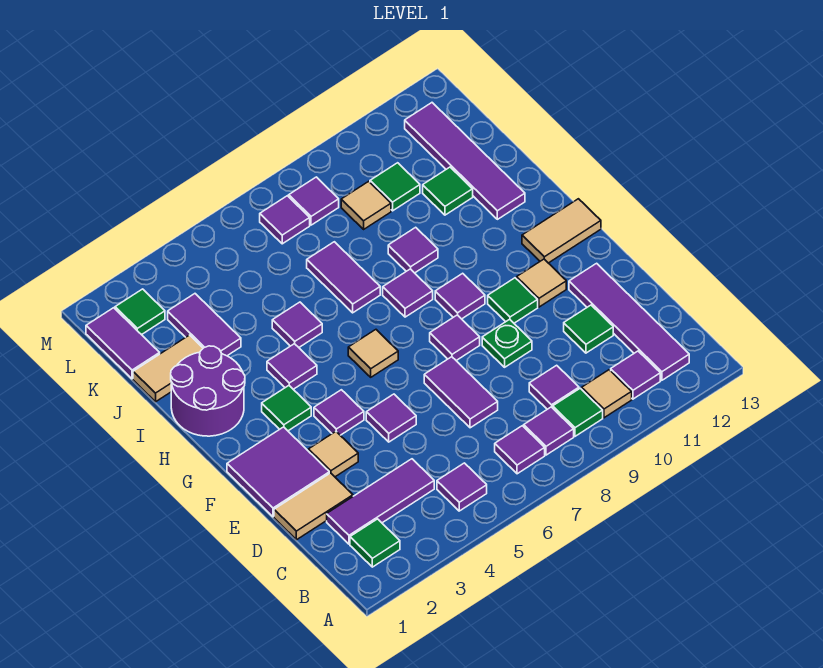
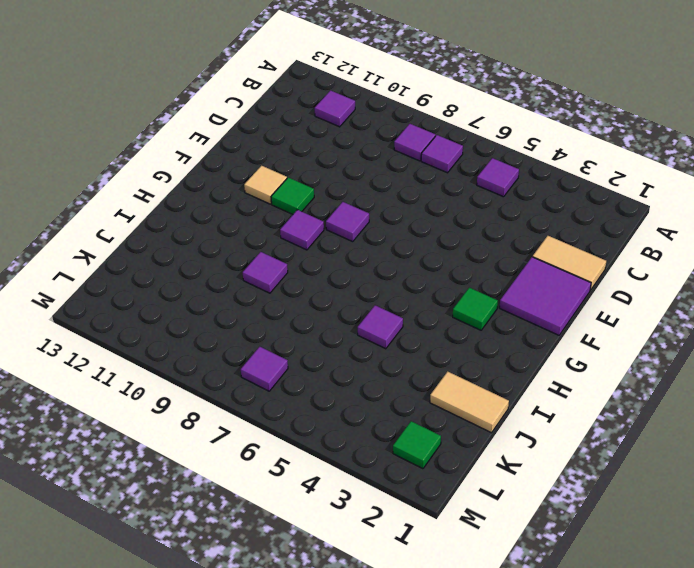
none -> green 1x1 tile [350,519,400,567]
none -> green 1x1 tile [553,388,603,436]
none -> tan 1x1 tile [582,370,632,418]
none -> purple 1x4 tile [569,263,689,380]

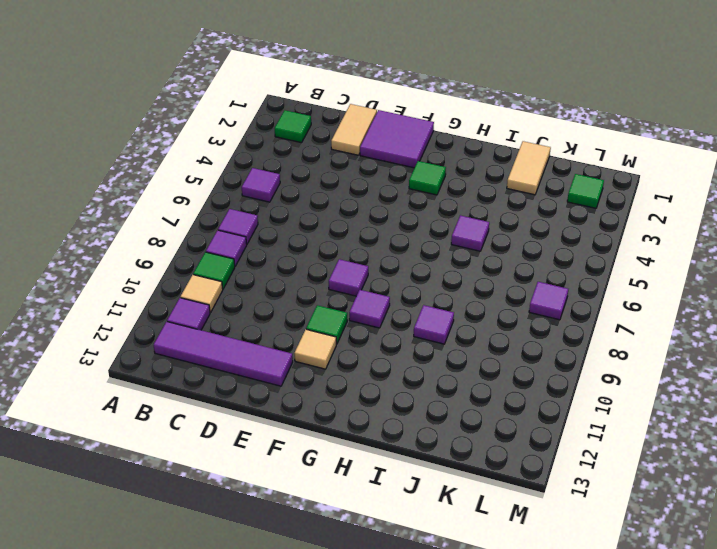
none -> purple 1x3 tile [327,459,434,544]
none -> purple 1x1 tile [529,365,579,409]
none -> purple 1x2 tile [424,357,498,428]
none -> green 1x1 tile [564,305,613,353]

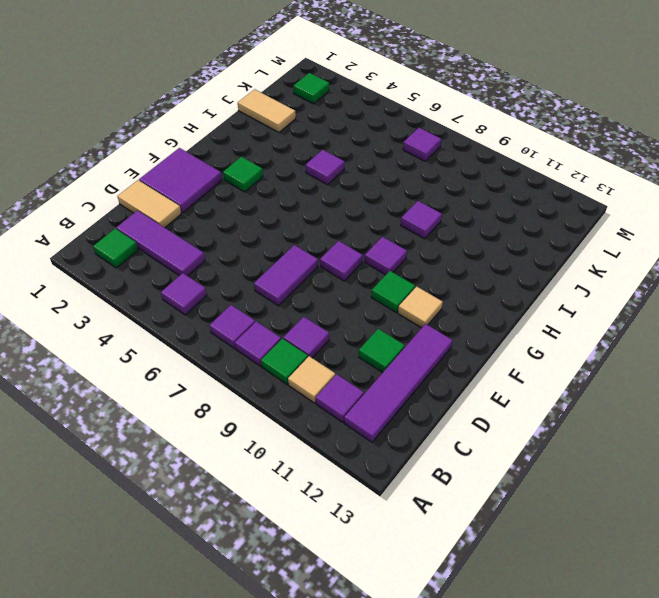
none -> tan 1x1 tile [309,432,358,477]
none -> purple 1x1 tile [366,394,416,442]
none -> green 1x1 plate [482,319,532,367]
none -> purple 1x1 tile [314,390,364,435]

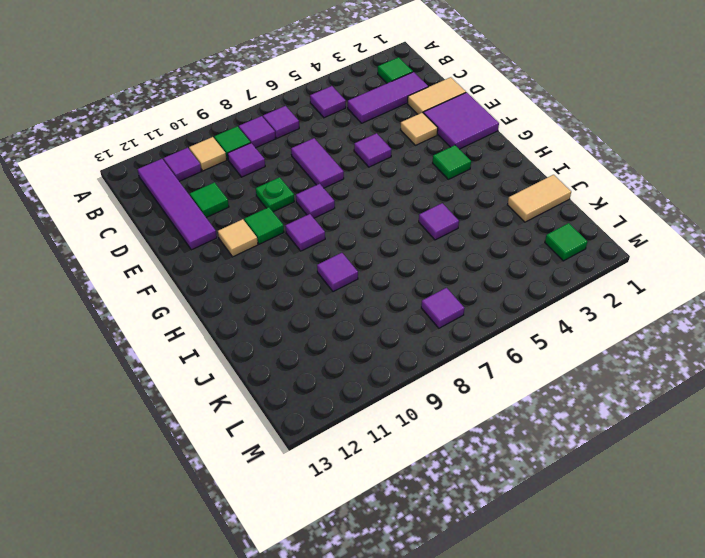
none -> purple 1x1 tile [314,390,364,435]
none -> tan 1x1 tile [348,330,398,377]
none -> tan 1x2 tile [522,199,601,263]
none -> purple 2x2 round brick [171,346,245,436]

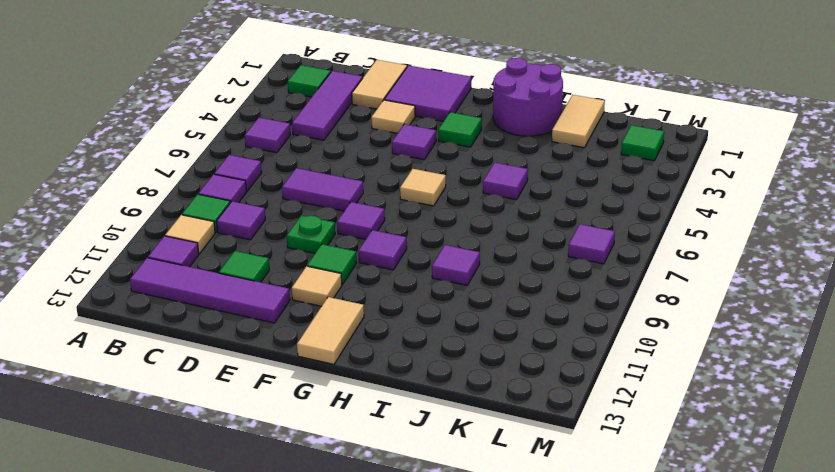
none -> purple 1x1 tile [366,394,416,442]
none -> purple 1x1 tile [267,344,317,389]
none -> purple 1x1 tile [383,269,433,317]
none -> purple 1x2 tile [307,242,380,313]

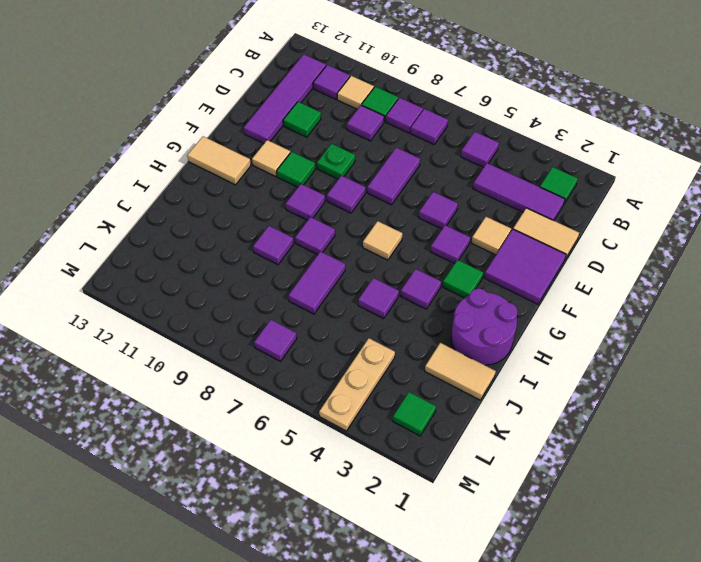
tan 1x3 plate [319,338,395,431] -> none
none -> purple 1x4 tile [405,103,525,219]
none -> purple 1x2 tile [168,294,241,356]
none -> green 1x1 tile [423,167,473,215]
none -> purple 1x2 tile [86,308,160,379]

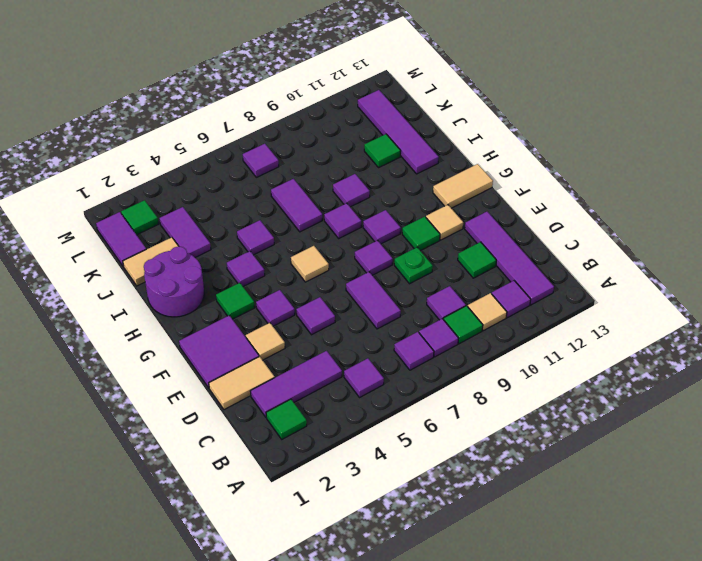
none -> tan 1x1 tile [341,181,391,229]
none -> green 1x1 tile [370,163,420,211]
none -> purple 1x1 tile [289,177,339,225]

